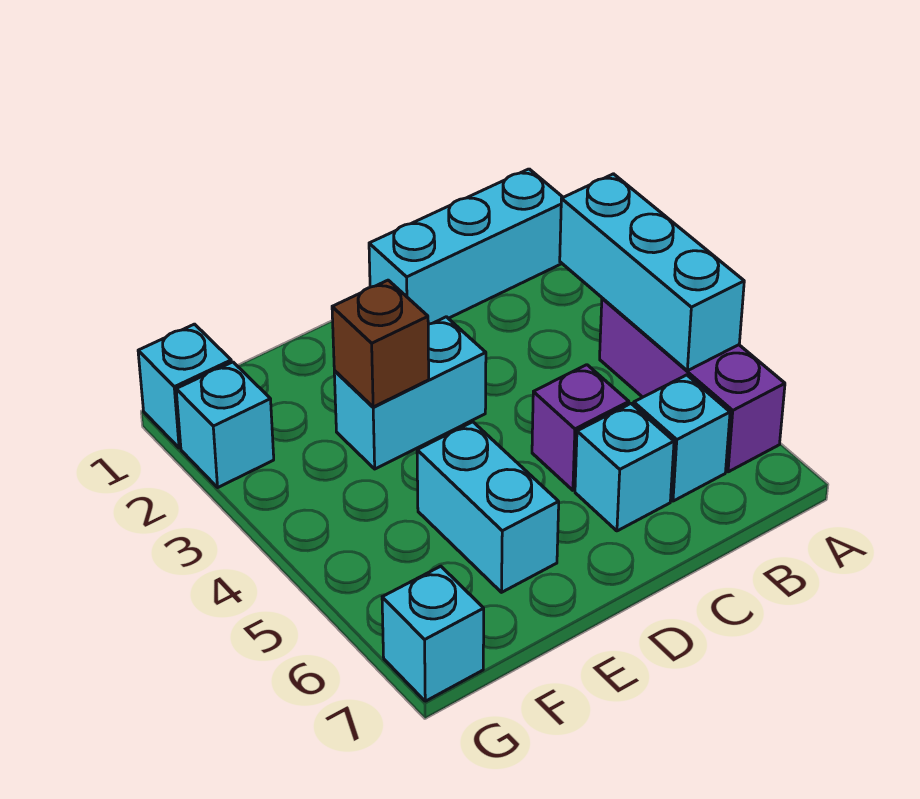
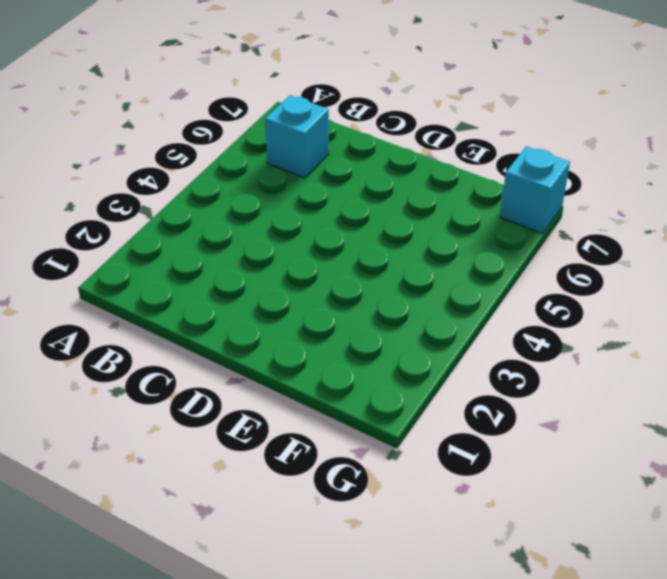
none -> cyan 1x3 brick [369,169,563,324]
none -> purple 1x3 brick [600,298,785,472]
none -> purple 1x1 brick [532,365,629,490]

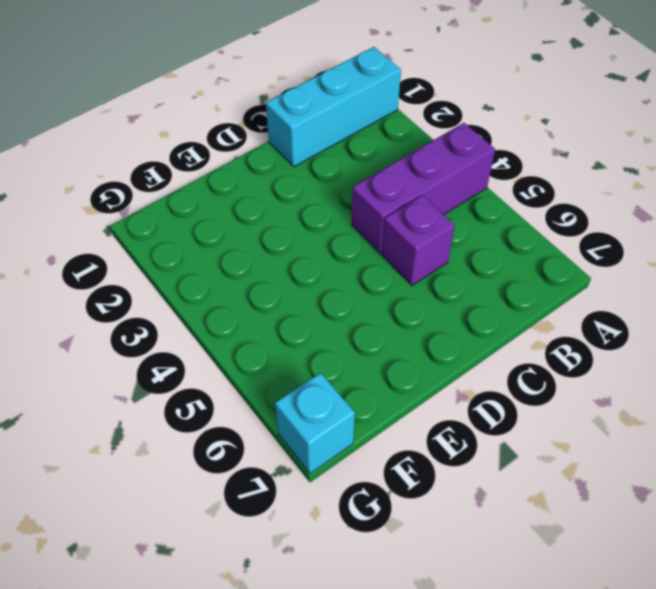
purple 1x3 brick [351,123,495,254] -> purple 1x3 brick turned to [600,298,785,472]
none -> cyan 1x1 brick [634,375,730,501]
none -> cyan 1x1 brick [575,404,674,531]
none -> cyan 1x2 brick [334,317,486,469]

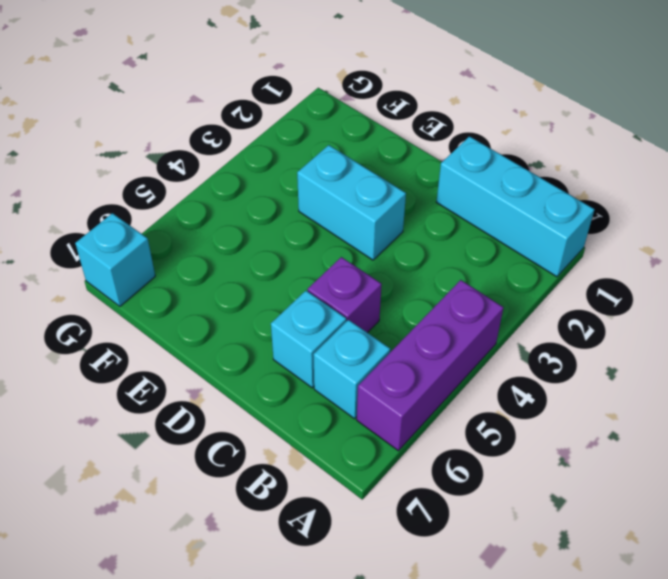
none -> cyan 1x2 brick [417,422,559,592]
none -> cyan 1x1 brick [138,324,231,448]
none -> cyan 1x1 brick [176,362,274,487]

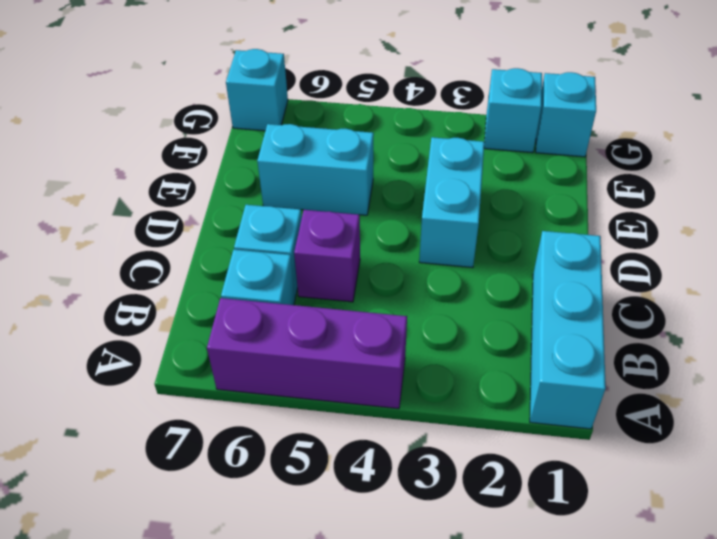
none -> cyan 1x3 brick [560,174,744,371]
none -> brown 1x1 brick [332,280,429,407]

